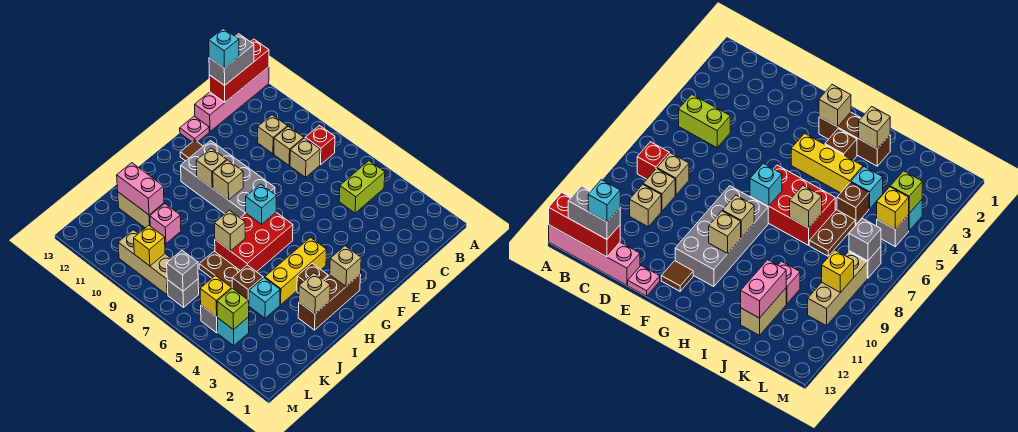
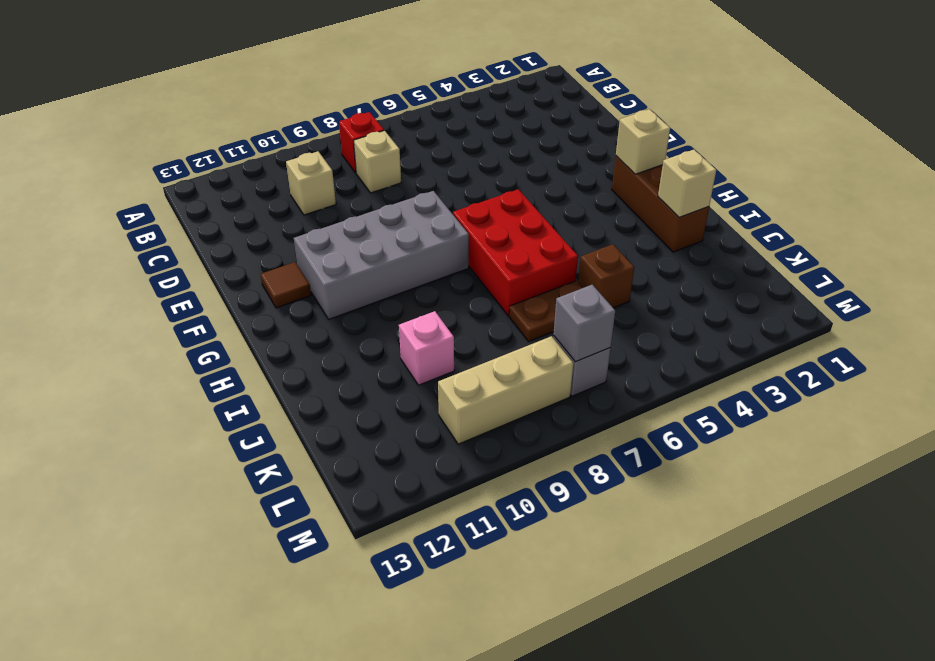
none -> pink 1x4 brick [195,67,269,131]
none -> lime 1x2 brick [339,161,385,213]
none -> tan 1x1 brick [274,126,304,165]
none -> pink 1x1 plate [180,116,209,142]

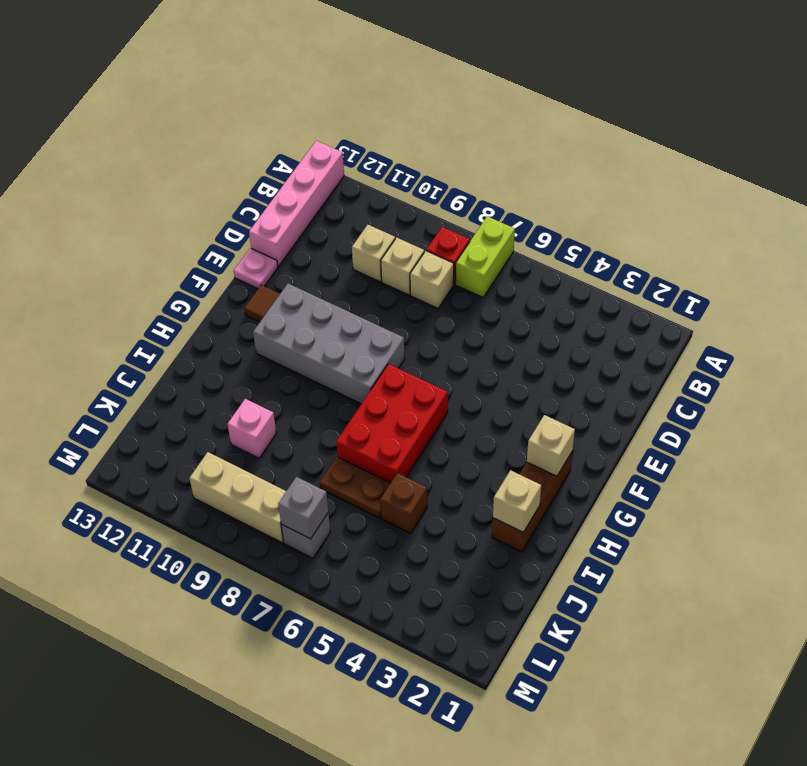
lime 1x2 brick [456,216,515,297] -> lime 1x2 brick moved to [339,161,385,213]
none -> yellow 1x3 brick [265,238,327,305]
none -> brown 1x1 brick [297,263,328,293]
none -> cyan 1x1 brick [249,278,280,318]
none -> tan 1x2 brick [118,192,164,228]

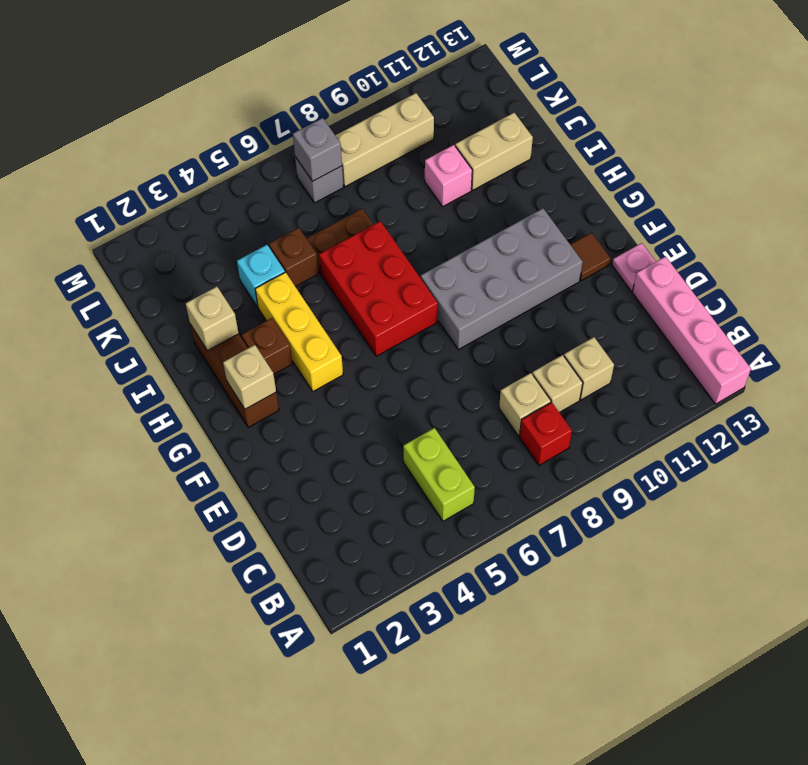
none -> cyan 1x1 brick [217,317,249,346]
none -> grey 1x1 brick [201,305,218,333]
none -> red 1x3 brick [209,39,269,102]
none -> cyan 1x1 brick [246,184,276,224]

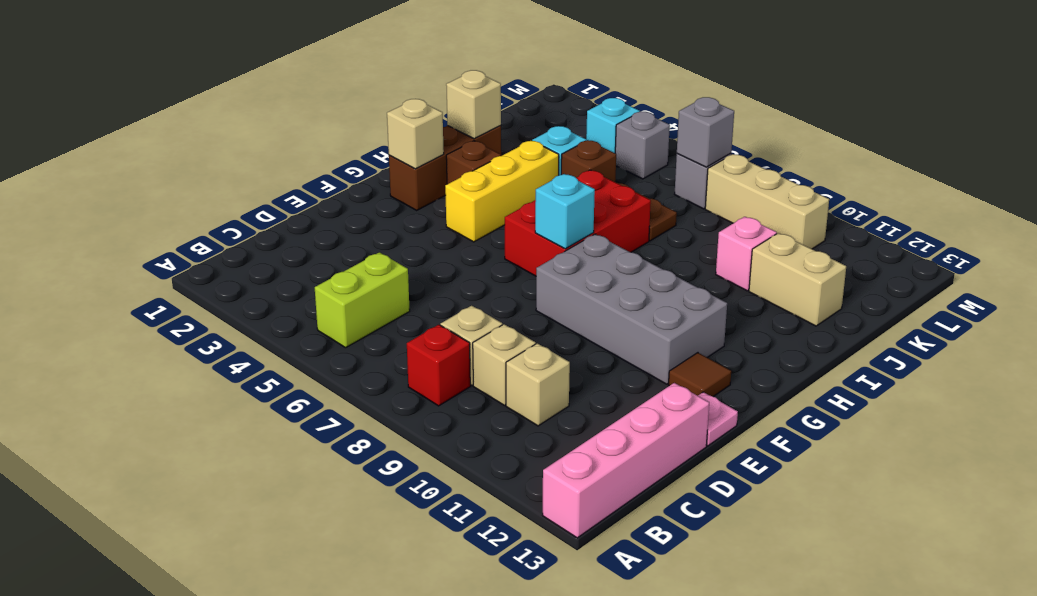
none -> red 1x3 brick [209,39,269,102]
none -> tan 1x1 brick [213,160,243,200]
none -> tan 1x1 brick [196,148,227,188]
none -> tan 1x1 brick [214,210,245,251]

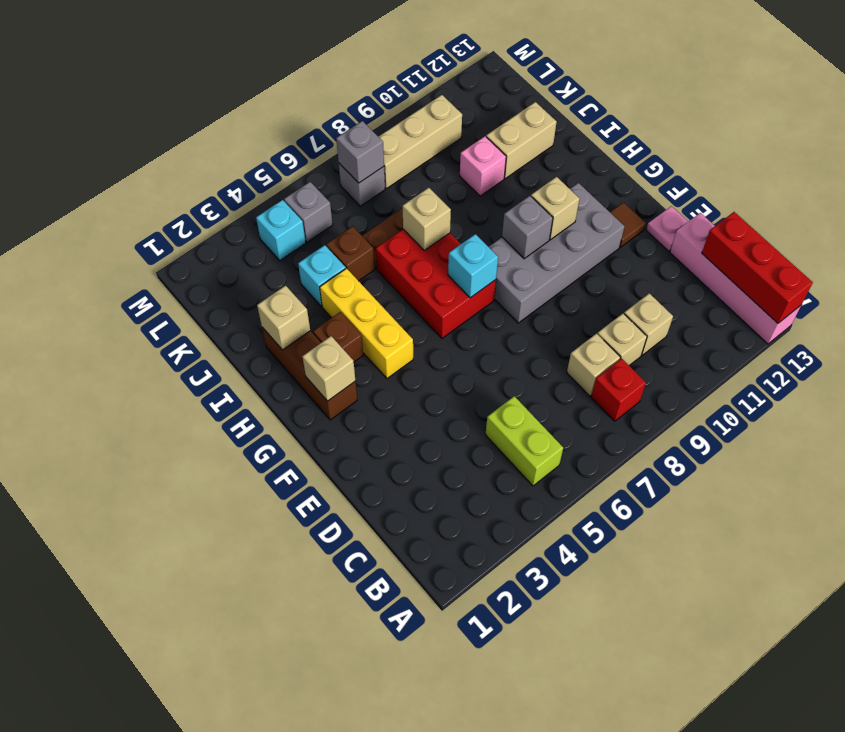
grey 1x1 brick [502,196,553,259] -> tan 1x1 brick [213,160,243,200]
none -> pink 1x2 brick [117,163,164,215]
none -> lime 1x1 brick [217,288,249,330]
none -> yellow 1x1 brick [200,276,232,317]
none -> yellow 1x1 brick [134,225,165,266]

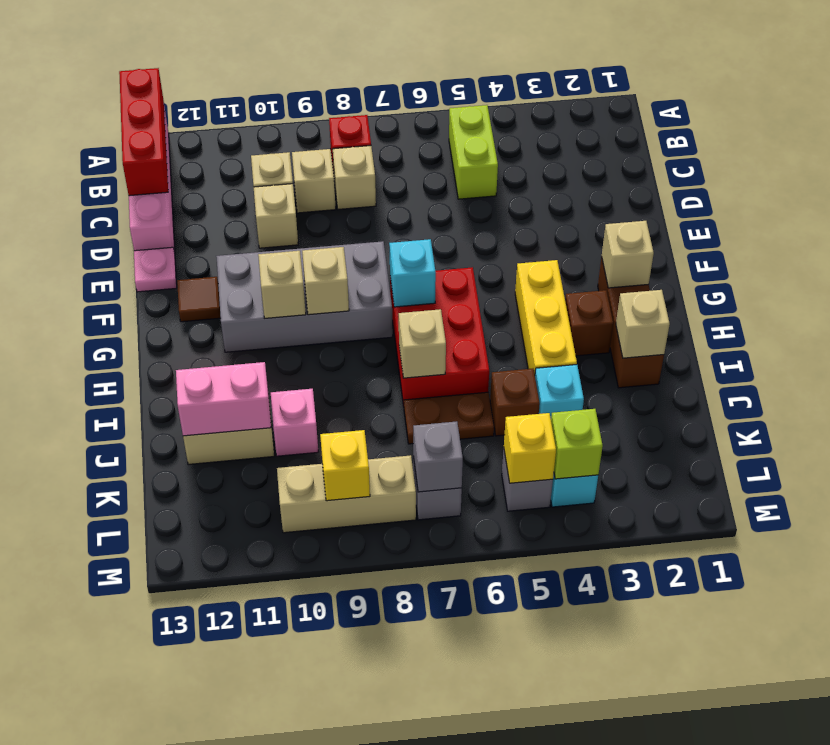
tan 1x1 brick [254,184,298,248] -> none
none -> grey 1x2 brick [209,34,254,85]
none -> cyan 1x1 brick [209,28,239,68]

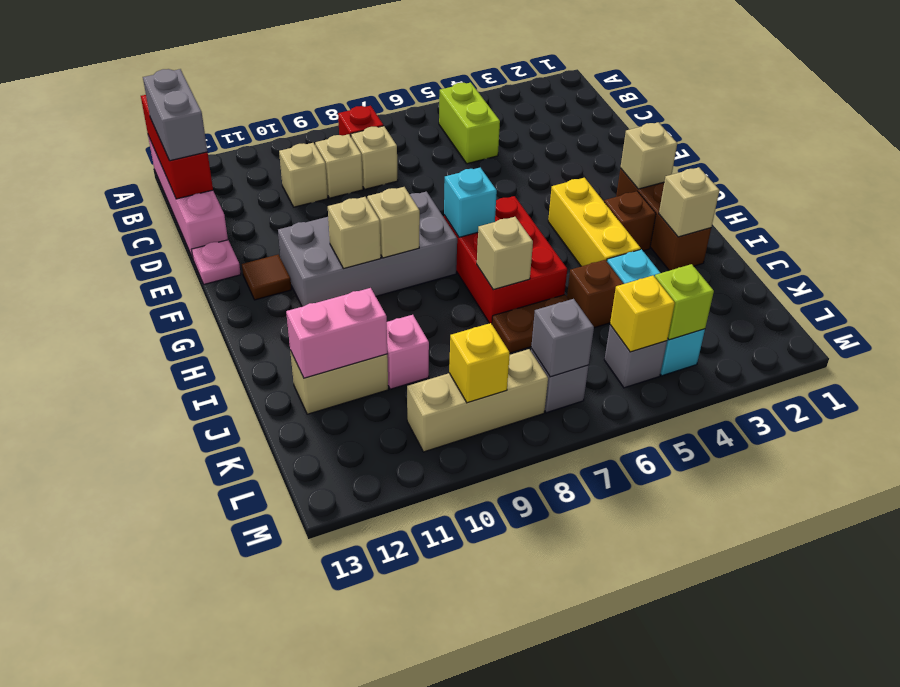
none -> cyan 1x1 brick [209,28,239,68]

